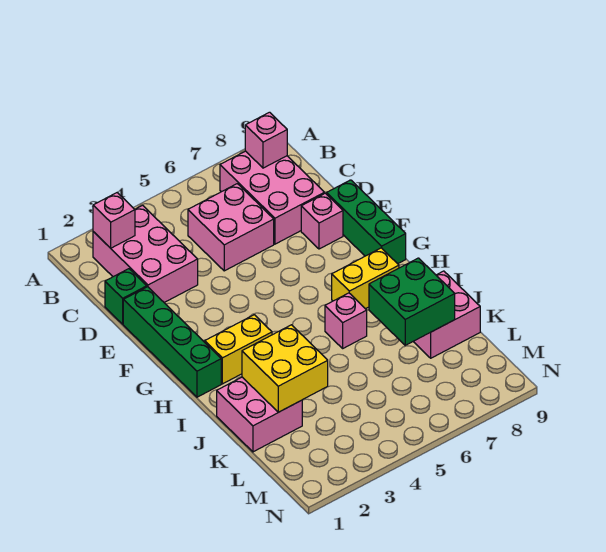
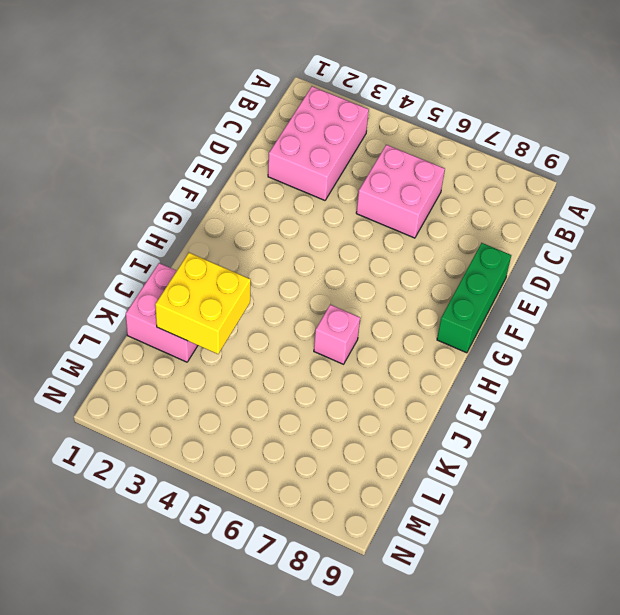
none -> pink 2x3 brick [220,151,325,244]
none -> green 1x1 brick [105,269,147,324]
none -> green 1x4 brick [123,287,221,397]

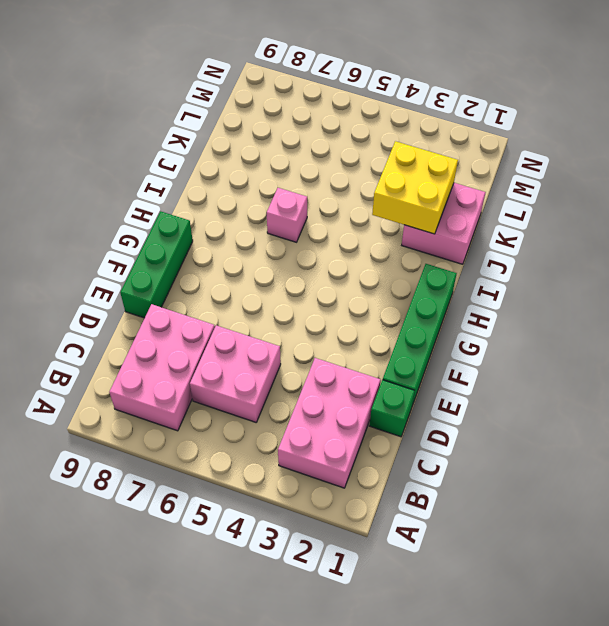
none -> pink 1x1 brick [301,193,343,249]
none -> yellow 1x2 brick [205,315,272,384]
none -> yellow 1x2 brick [332,248,399,309]

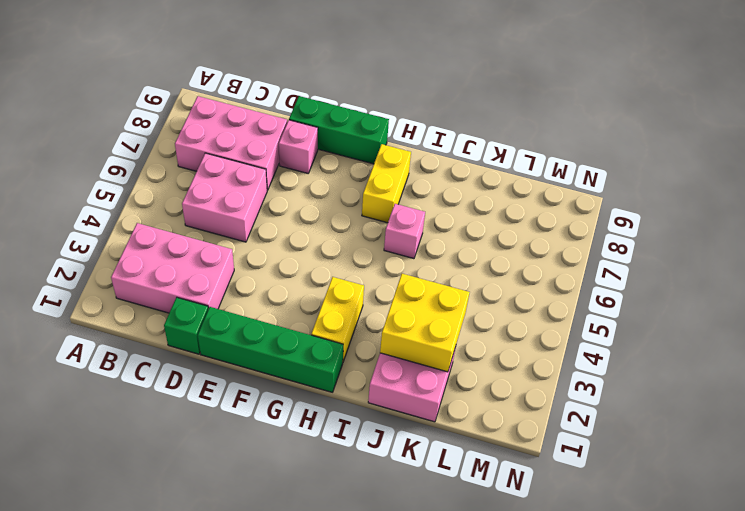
none -> pink 2x2 brick [413,271,480,358]
none -> pink 1x1 brick [93,193,135,248]
none -> pink 1x1 brick [245,112,287,168]

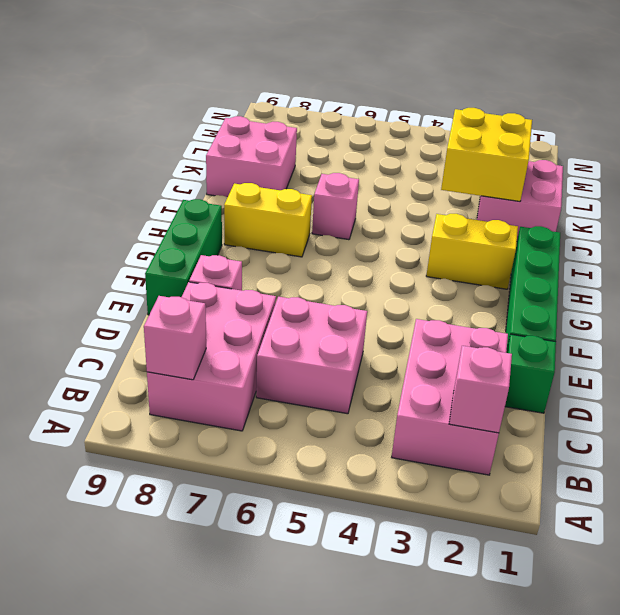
none -> green 2x2 brick [369,258,455,345]

